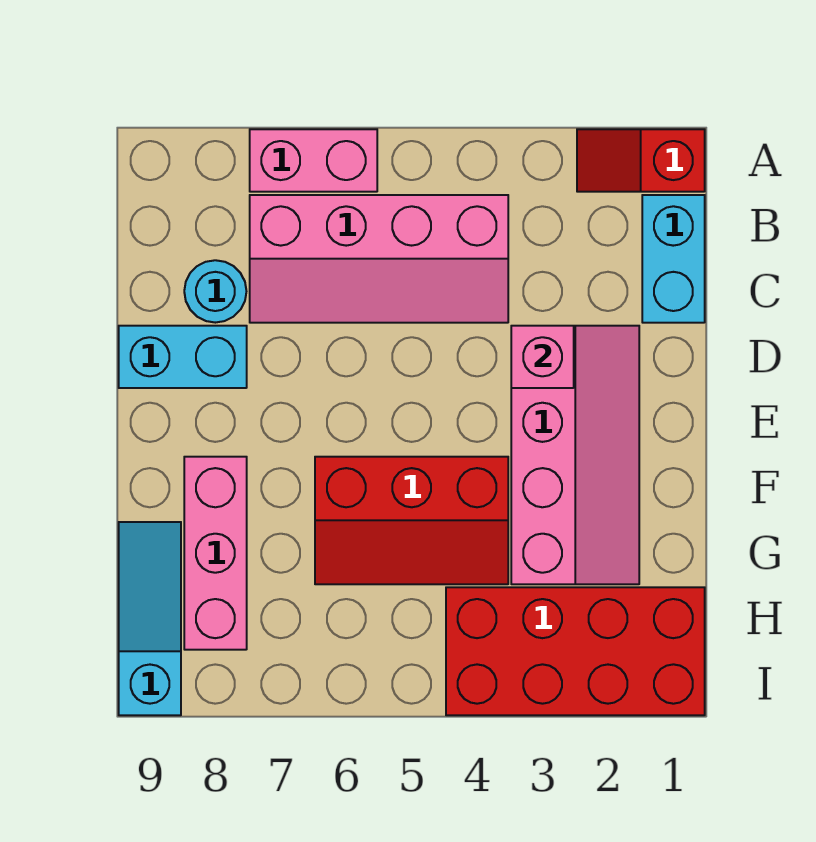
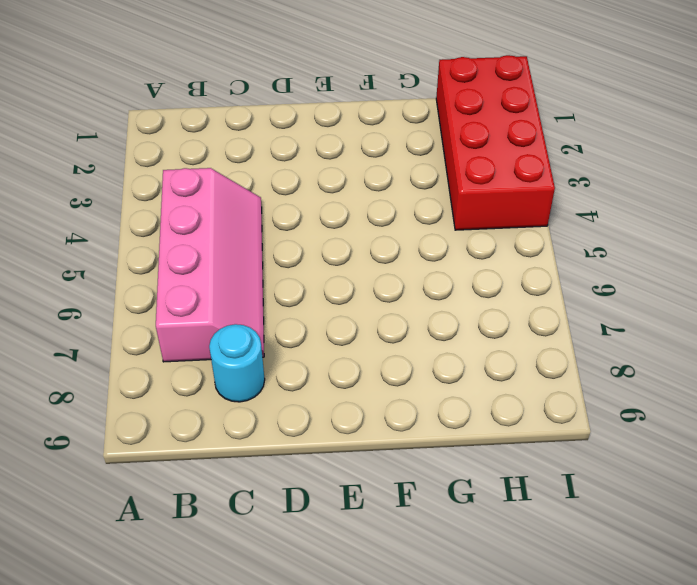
none -> red 1x2 slope [577,129,705,192]
none -> pink 1x2 brick [250,129,377,192]
none -> cyan 1x2 brick [642,195,705,323]

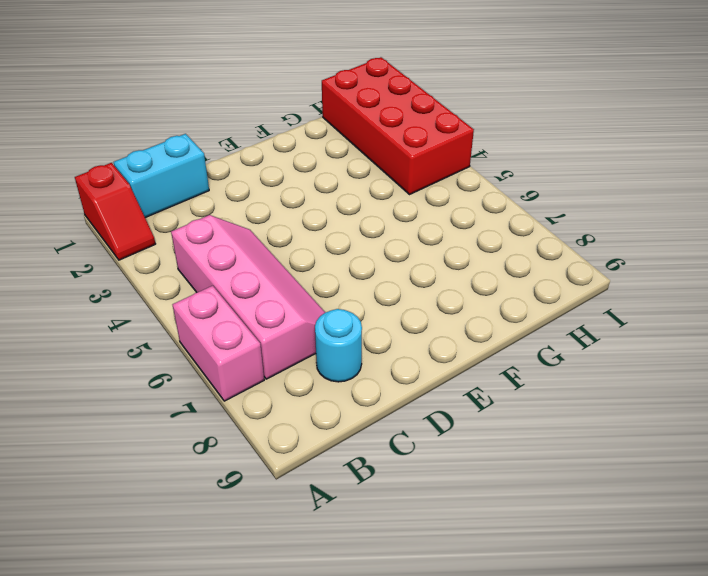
none -> pink 2x4 slope [511,326,639,584]
none -> cyan 1x2 brick [119,326,247,388]
none -> red 2x3 slope [315,457,508,584]

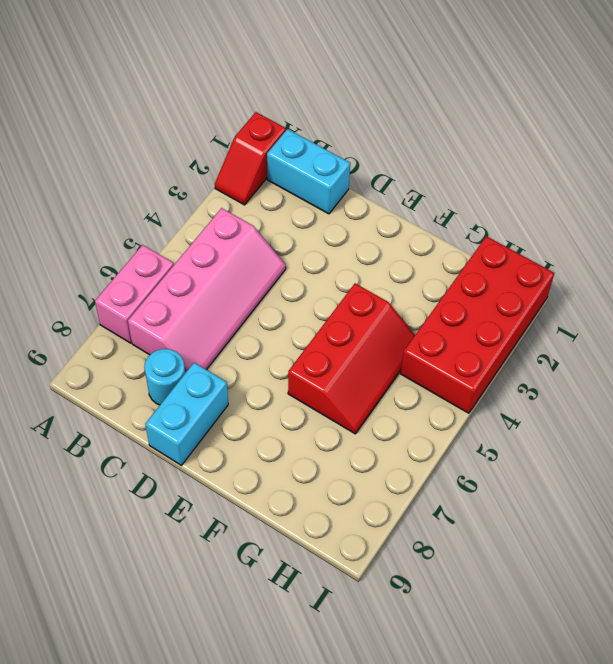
none -> pink 2x4 slope [511,326,639,584]
none -> pink 1x3 brick [184,457,247,650]
none -> cyan 1x3 slope [119,522,181,715]

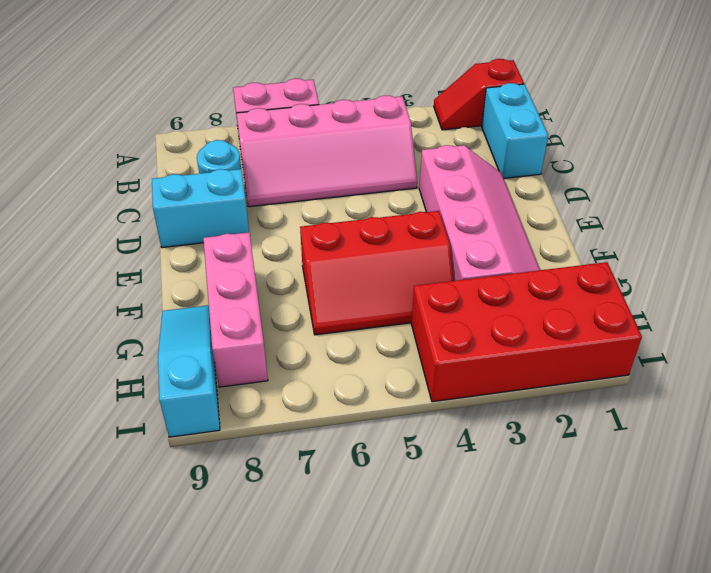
none -> pink 1x1 brick [511,326,574,388]

